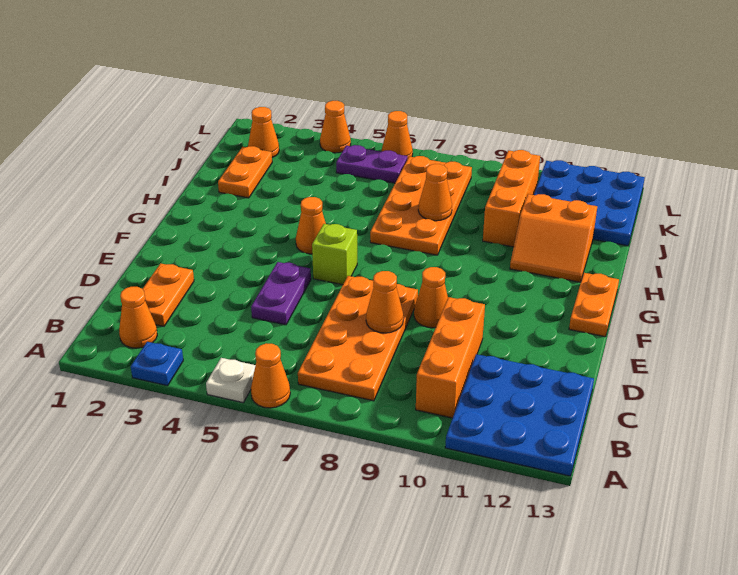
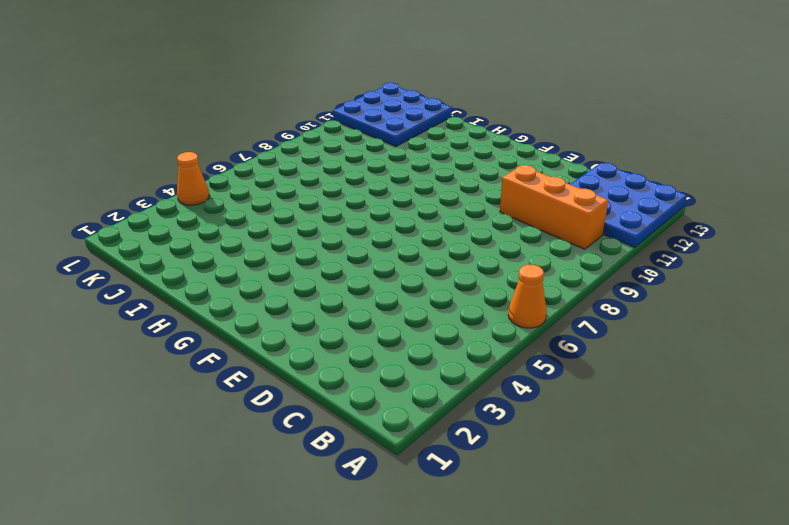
none -> blue 1x1 plate [131,342,183,386]
none -> white 1x1 plate [206,358,256,403]
none -> orange 1x1 cone [119,287,157,348]

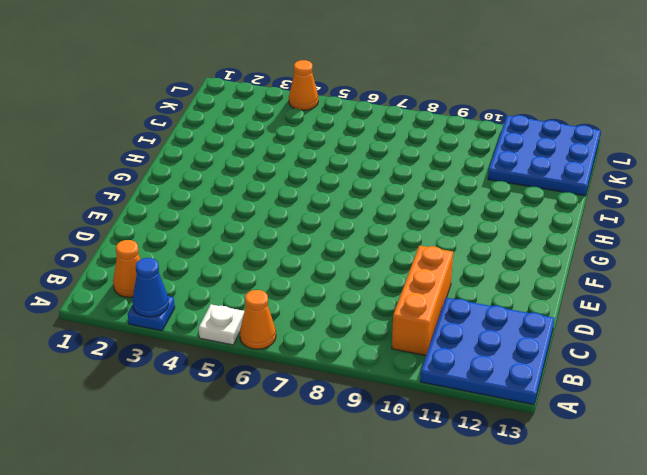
blue 1x1 cone [132,258,169,317] -> none
none -> orange 2x4 plate [298,276,418,401]
none -> orange 1x2 plate [143,263,194,326]
none -> purple 1x2 plate [251,262,311,325]

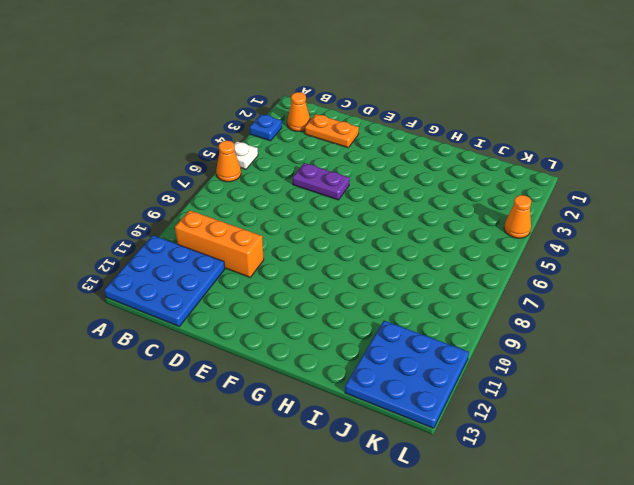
none -> orange 2x4 plate [298,276,418,401]
none -> orange 1x1 cone [414,267,448,328]
none -> lime 1x1 brick [312,224,357,285]

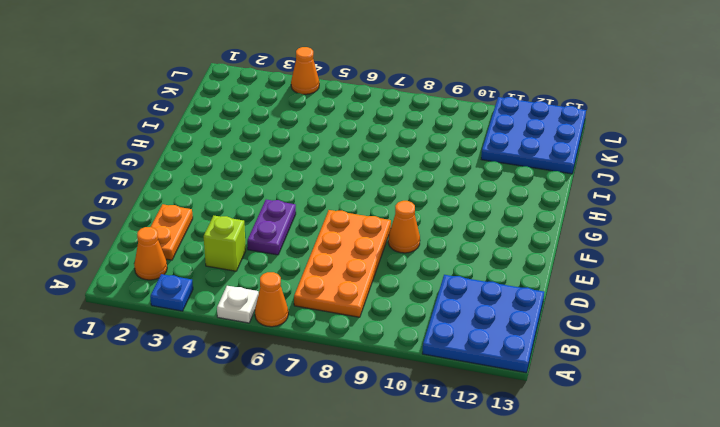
lime 1x1 brick [204,216,246,271] -> lime 1x1 brick moved to [312,224,357,285]
none -> orange 1x3 brick [416,297,485,418]
none -> orange 1x2 plate [569,273,619,337]
none -> orange 1x1 cone [296,197,326,254]

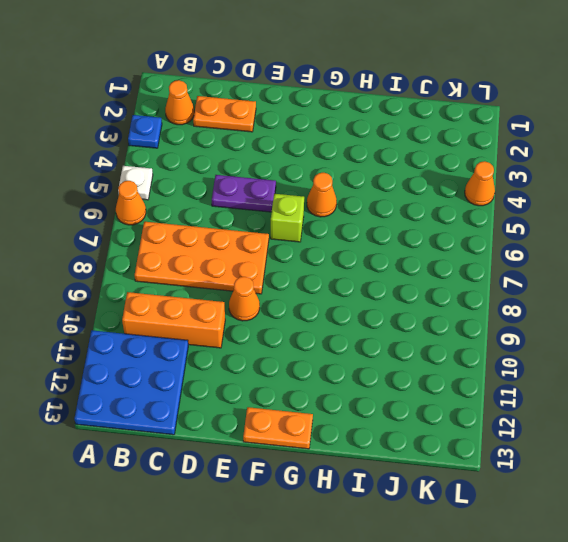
none -> orange 2x4 plate [370,156,472,255]
none -> orange 2x2 slope [510,194,597,282]
none -> orange 1x2 plate [218,146,272,198]

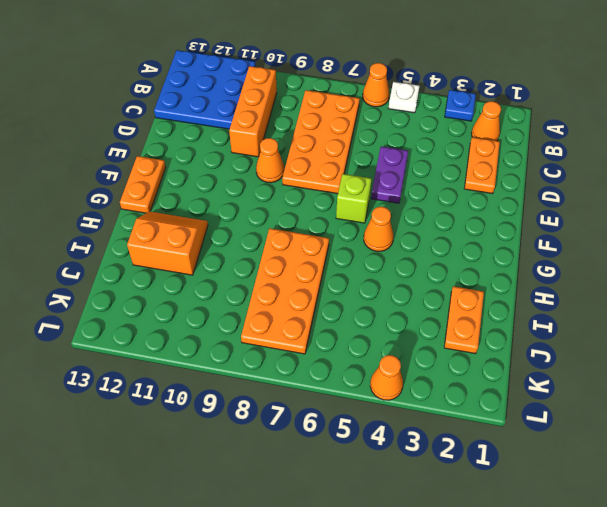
none -> orange 1x3 brick [483,150,540,247]
none -> blue 3x3 plate [534,160,645,246]
none -> orange 1x1 cone [248,107,279,158]

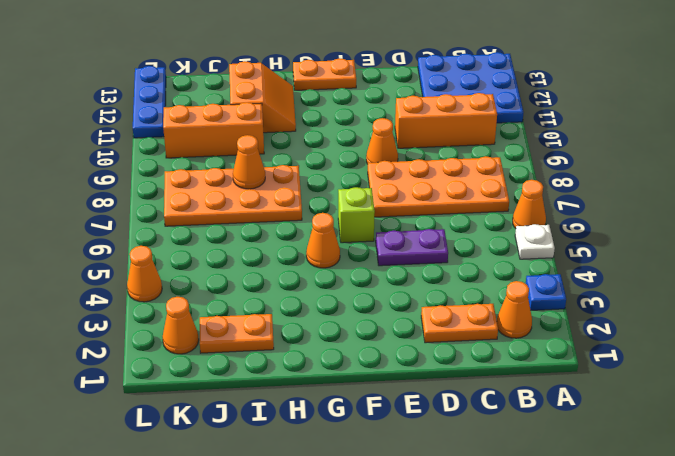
blue 1x3 plate [133,66,166,138] -> blue 3x3 plate [534,160,645,246]
none -> purple 1x2 plate [336,145,407,183]
none -> orange 1x1 cone [382,111,413,159]
none -> orange 1x1 cone [366,271,403,333]

